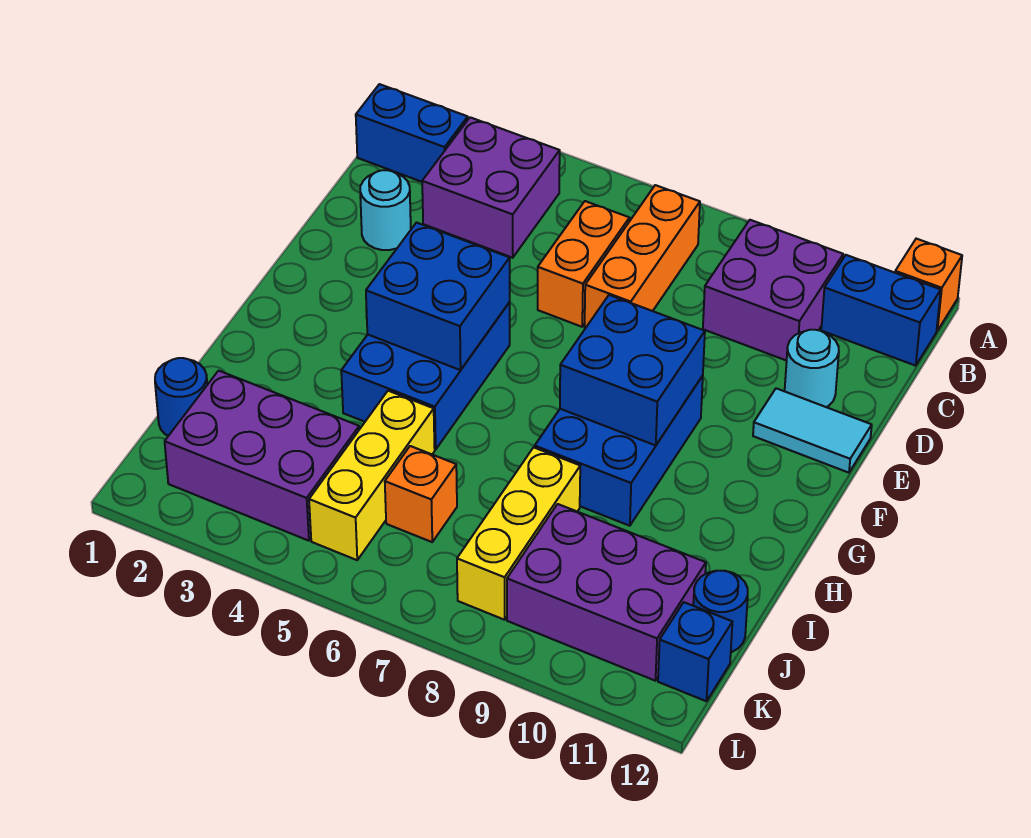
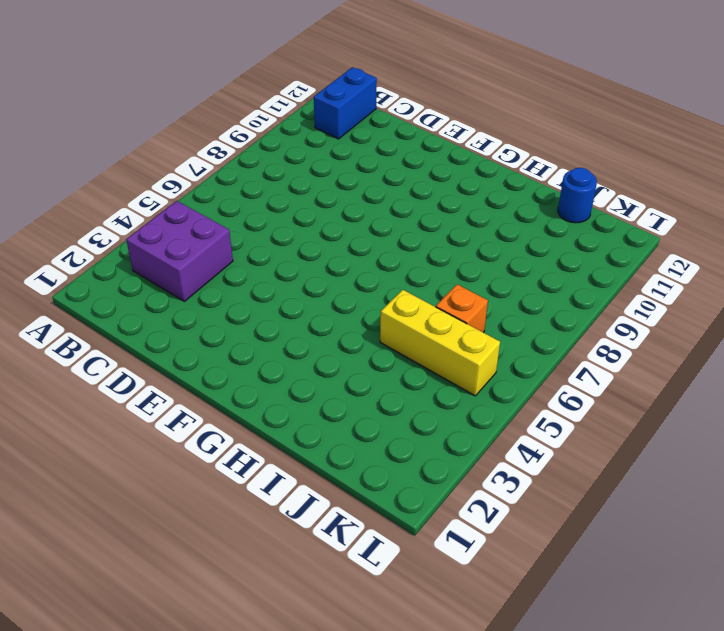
none -> orange 1x1 brick [895,239,962,331]
none -> blue 1x2 brick [356,84,468,182]
none -> orange 1x3 brick [585,185,700,328]

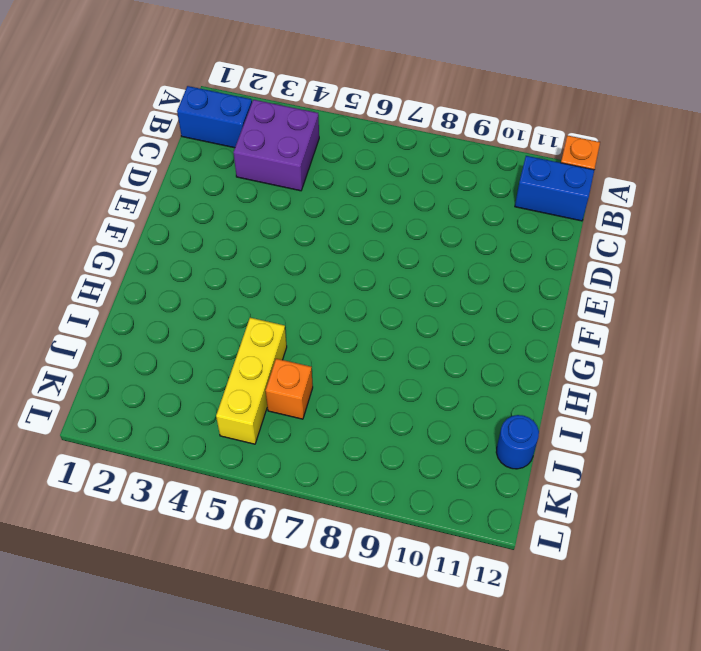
none -> orange 1x3 brick [585,185,700,328]
none -> purple 2x2 brick [703,220,843,361]
none -> orange 1x2 brick [538,201,629,327]

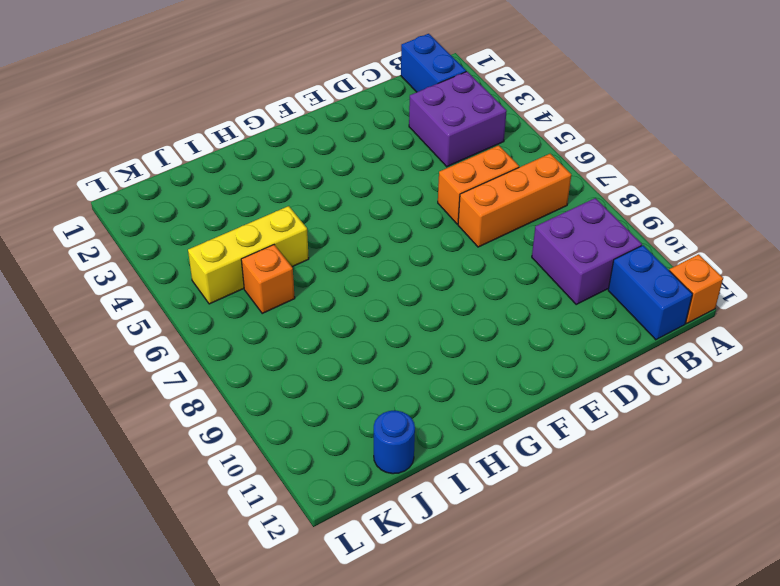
none -> cyan 1x1 round brick [360,170,411,250]
none -> cyan 1x1 round brick [785,330,839,407]
none -> cyan 1x2 tile [753,388,872,473]

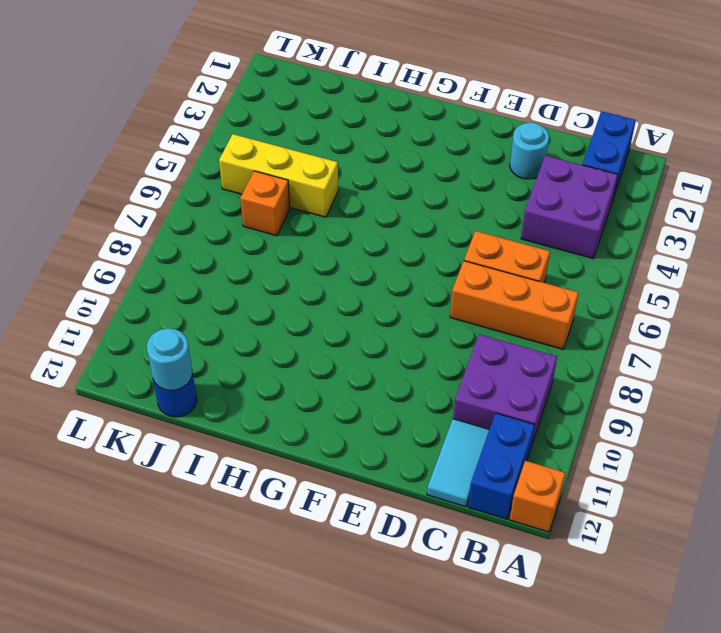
cyan 1x2 tile [427,419,489,507] -> cyan 1x2 tile moved to [753,388,872,473]
cyan 1x1 round brick [147,328,192,390] -> cyan 1x1 round brick moved to [785,330,839,407]
none -> blue 2x3 brick [341,302,510,449]
none -> blue 2x3 brick [535,376,703,526]
none -> yellow 1x3 brick [457,447,580,620]

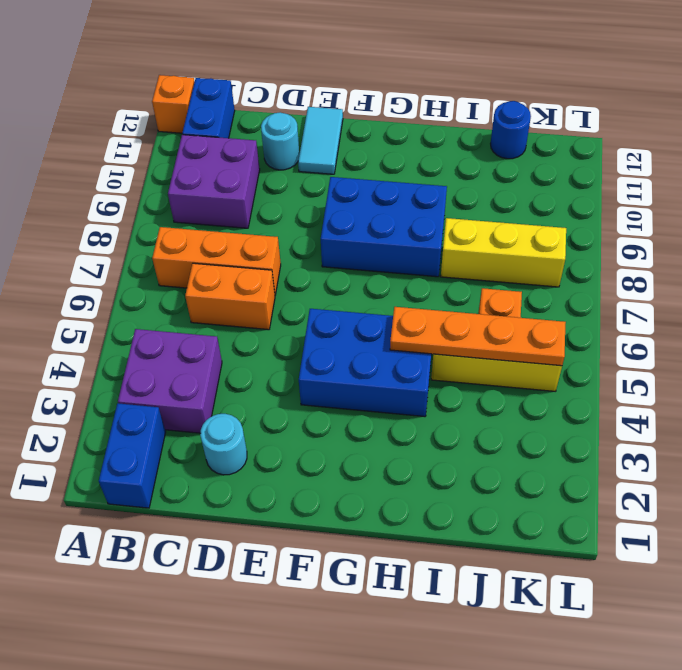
orange 1x4 plate [390,307,566,366] -> none
none -> blue 1x1 round brick [155,358,207,436]
none -> purple 2x3 brick [165,371,359,541]
none -> purple 2x3 brick [507,504,706,681]

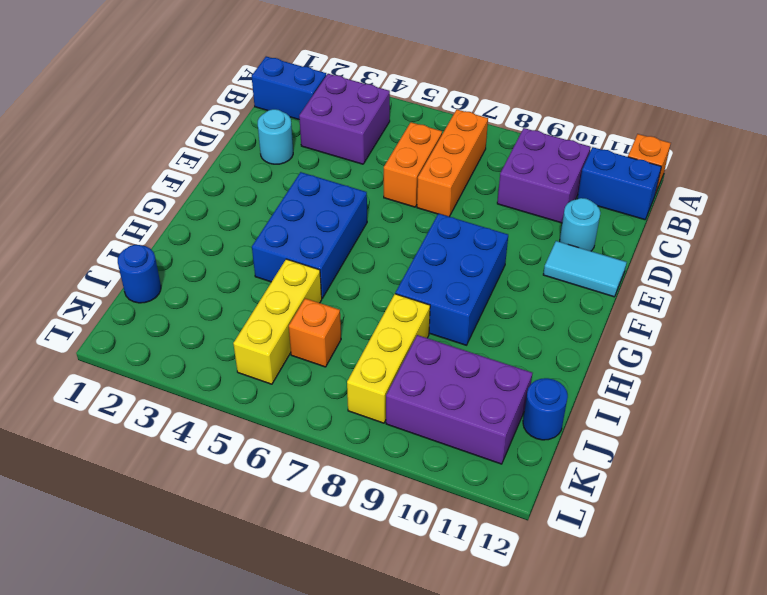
none -> purple 2x3 brick [165,371,359,541]
none -> blue 1x1 brick [658,602,732,701]
none -> blue 2x2 brick [366,223,510,370]

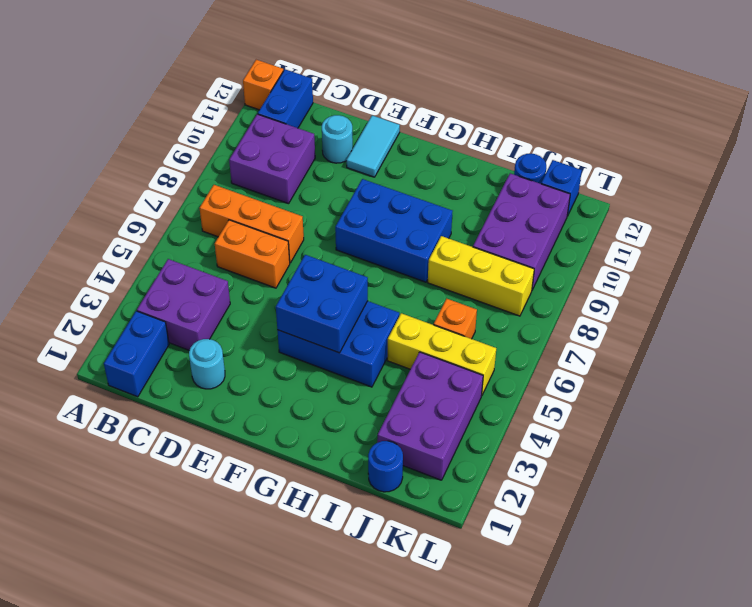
none -> blue 2x2 brick [560,295,705,445]

